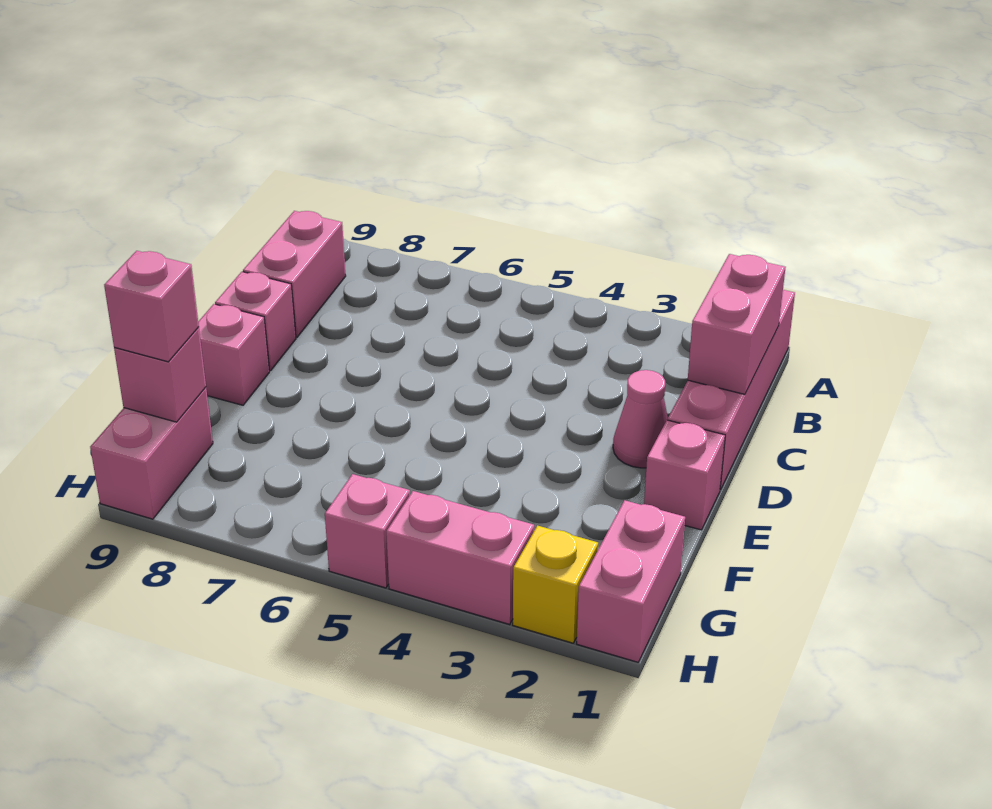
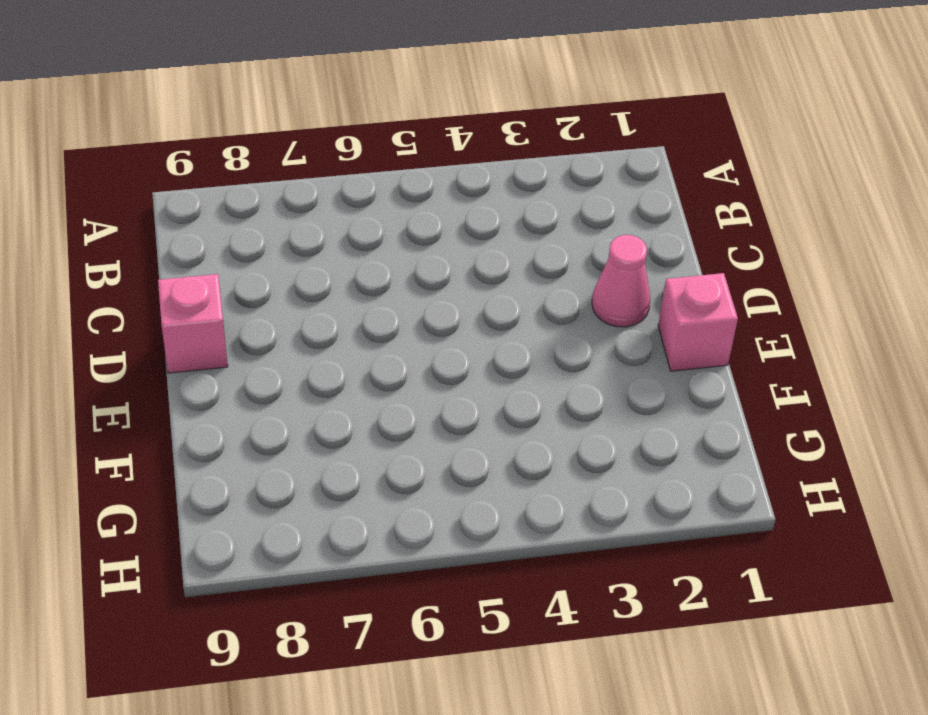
none -> pink 1x4 brick [668,290,795,490]
none -> pink 1x2 brick [243,211,346,337]
none -> pink 1x1 brick [198,304,269,405]

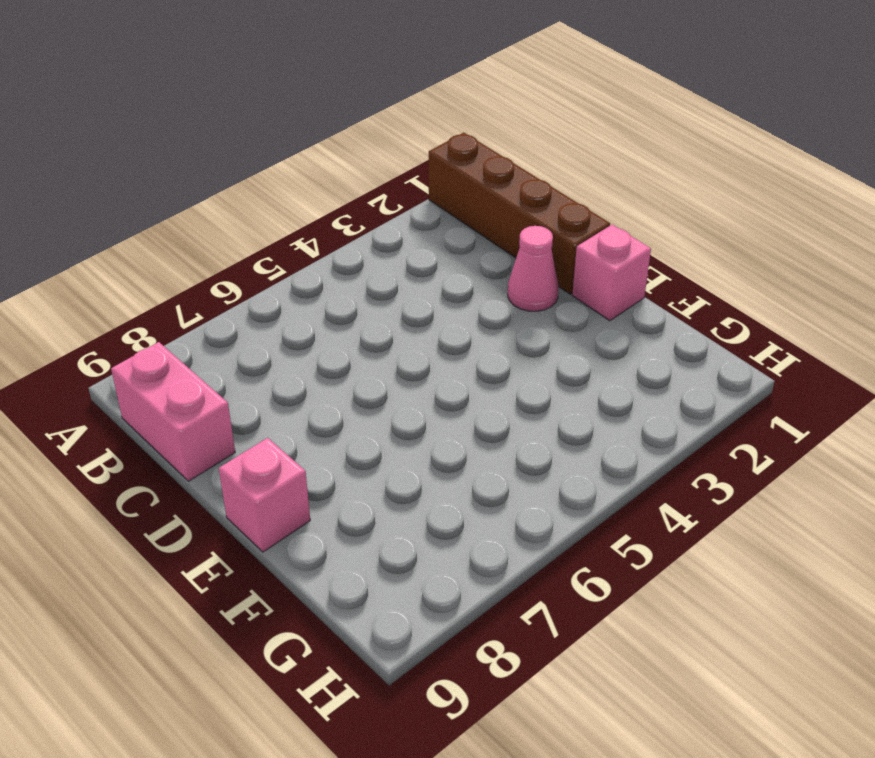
brown 1x4 brick [429,133,610,294] -> pink 1x4 brick [668,290,795,490]
none -> pink 1x1 brick [215,272,296,371]
none -> pink 1x2 brick [577,500,685,662]
none -> pink 1x2 brick [90,387,213,519]

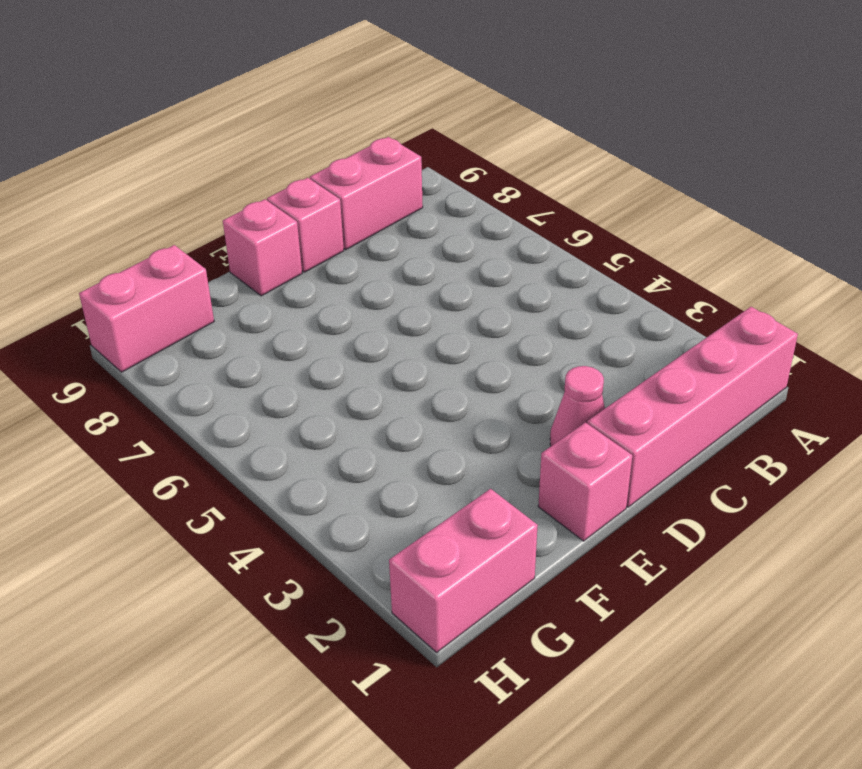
none -> yellow 1x1 brick [513,526,598,643]
none -> pink 1x2 brick [386,491,534,624]
none -> pink 1x1 brick [325,474,410,588]

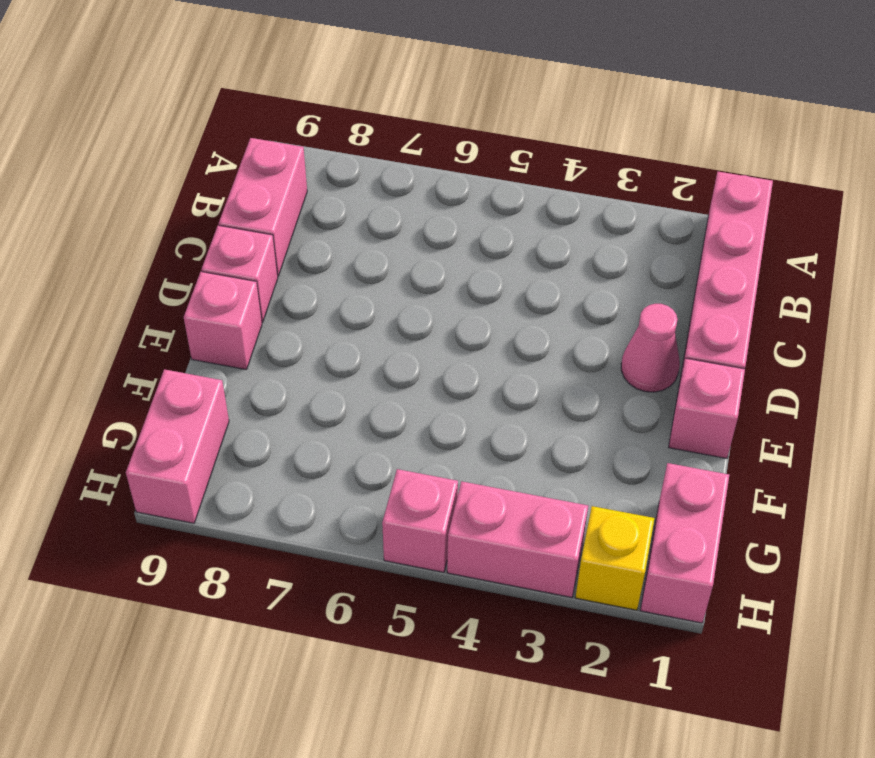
none -> pink 1x2 brick [688,254,786,394]
none -> pink 1x1 brick [114,327,206,422]
none -> pink 1x1 brick [104,251,199,362]

